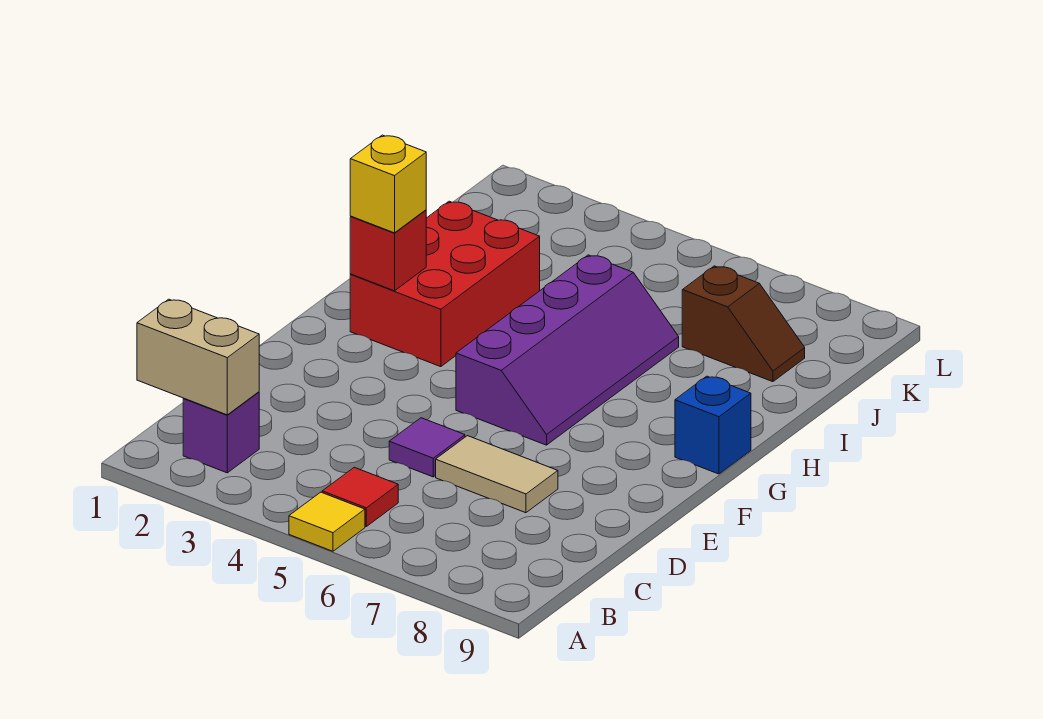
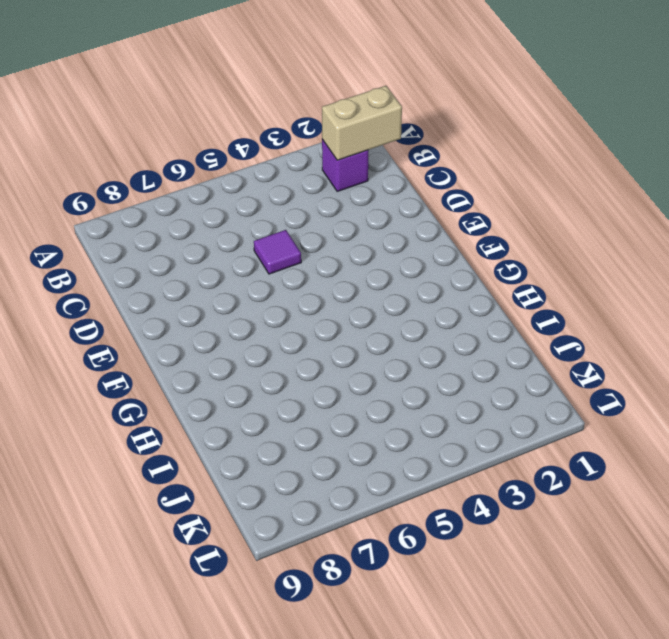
none -> yellow 1x1 tile [289,492,365,551]
none -> red 1x1 tile [322,467,398,526]
none -> tan 1x2 tile [436,436,558,513]

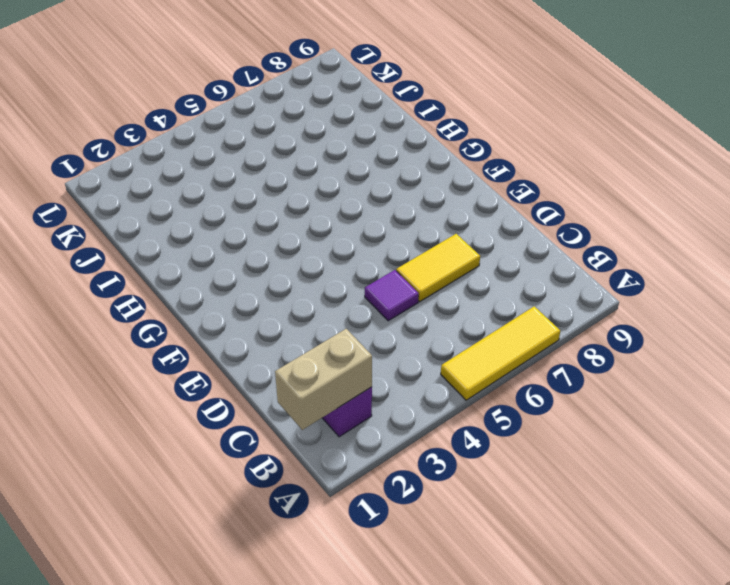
yellow 1x3 tile [441,306,560,400] -> yellow 1x1 tile [289,492,365,551]
yellow 1x2 tile [396,234,480,302] -> tan 1x2 tile [436,436,558,513]
none -> red 1x1 tile [322,467,398,526]
none -> purple 2x4 slope [456,255,679,445]
none -> red 2x3 brick [350,201,540,367]

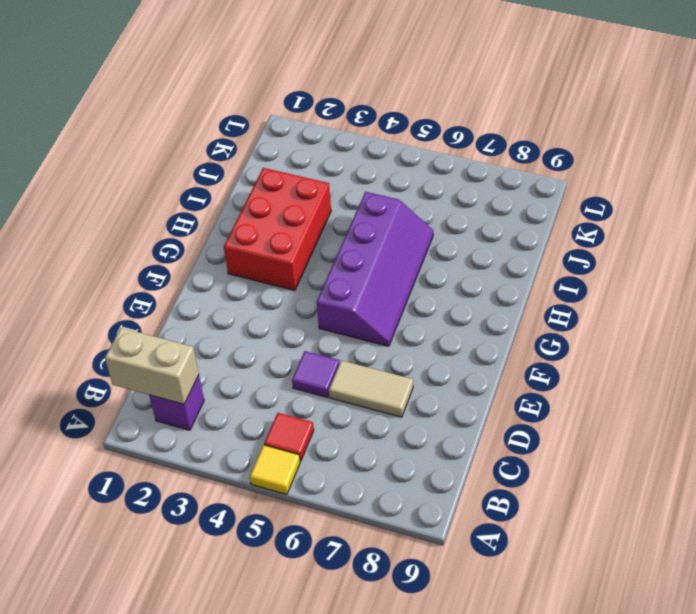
none -> blue 1x1 brick [675,376,751,474]
none -> brown 1x2 slope [682,266,805,382]
none -> red 1x1 brick [350,210,426,291]

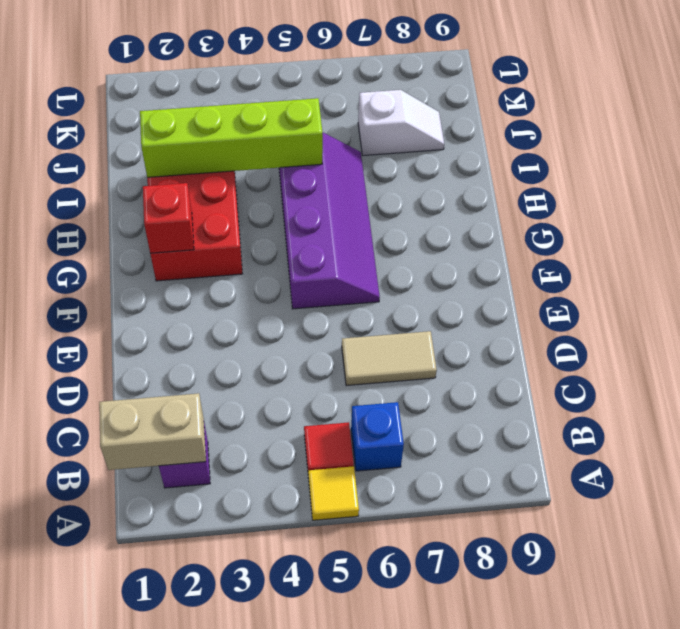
blue 1x1 brick [351,402,404,471] -> blue 1x1 brick moved to [675,376,751,474]
lime 1x4 brick [140,98,323,177] -> none
white 1x2 slope [358,90,444,156] -> brown 1x2 slope [682,266,805,382]
none -> purple 1x1 tile [389,418,465,477]
none -> yellow 1x1 brick [350,135,426,233]

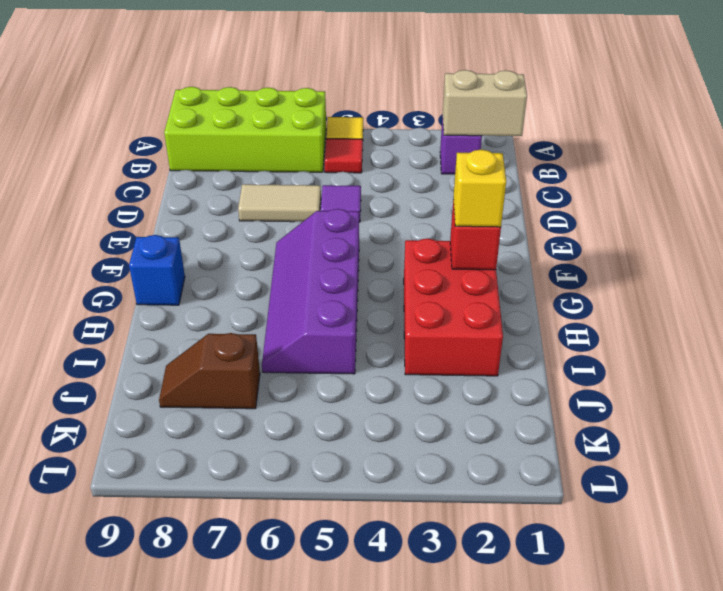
lime 2x4 brick [164,87,326,172] -> none

